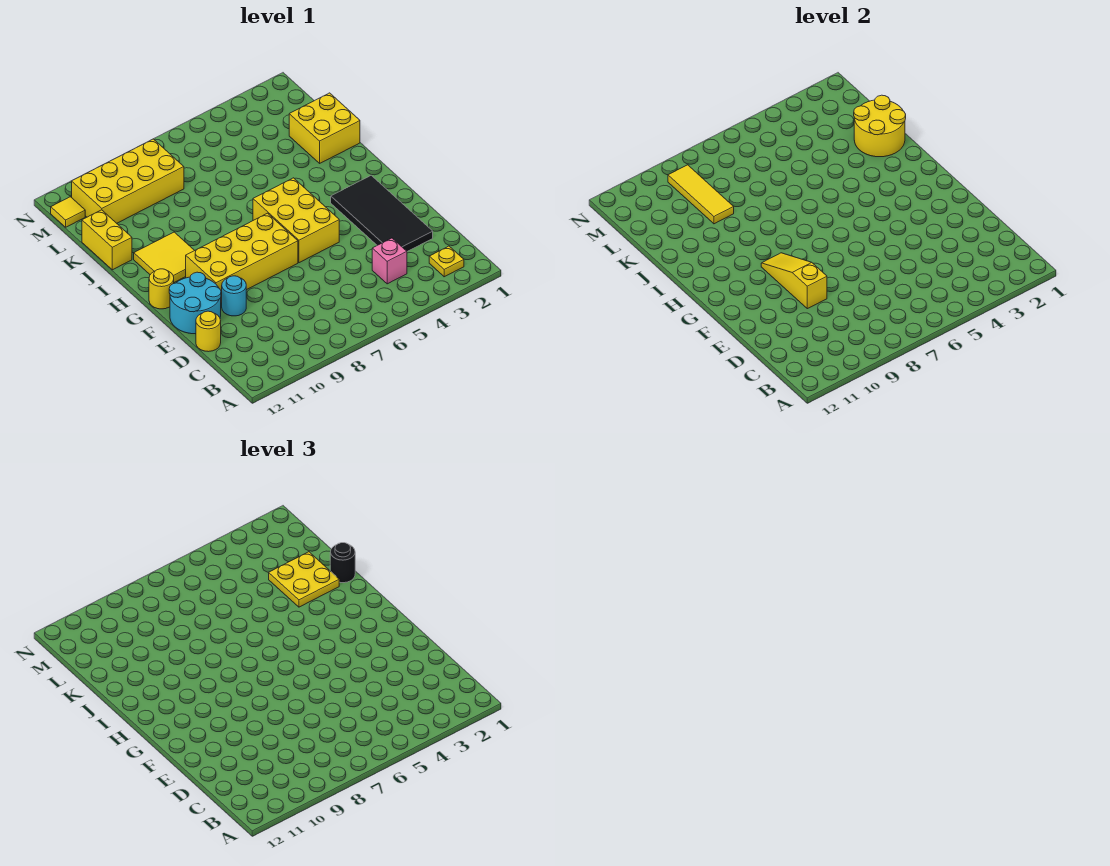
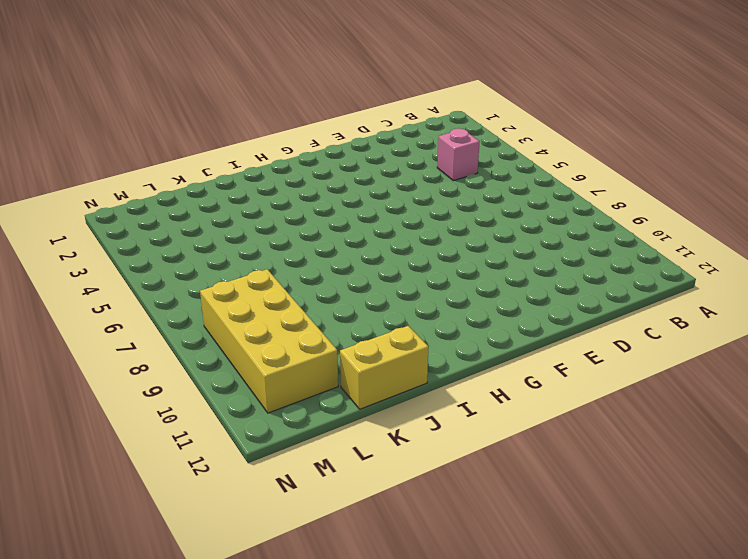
none -> yellow 1x1 plate [429,246,464,277]
none -> black 2x4 tile [331,175,433,251]
none -> yellow 1x1 round brick [196,311,221,352]

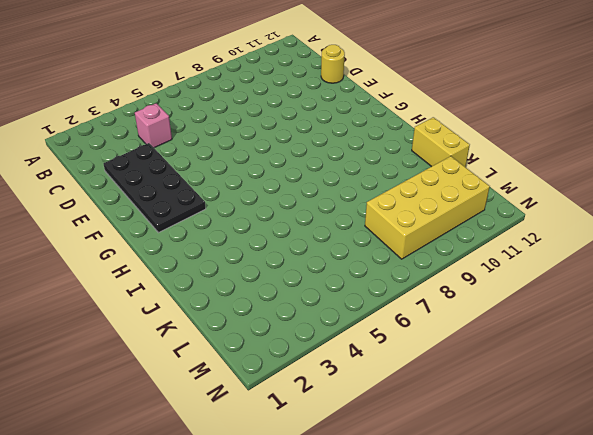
black 2x4 plate [103,143,206,233] -> black 2x4 tile [331,175,433,251]
none -> yellow 1x1 plate [429,246,464,277]
none -> cyan 1x1 round brick [222,276,246,316]
none -> cyan 2x2 round brick [169,272,221,334]

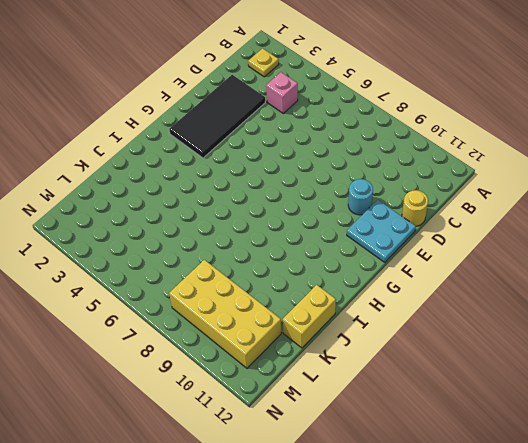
cyan 2x2 plate [347,200,416,262] -> cyan 2x2 round brick [169,272,221,334]
none -> yellow 2x3 brick [253,178,339,263]
none -> yellow 2x4 brick [186,213,298,303]
none -> yellow 1x1 round brick [149,269,174,309]

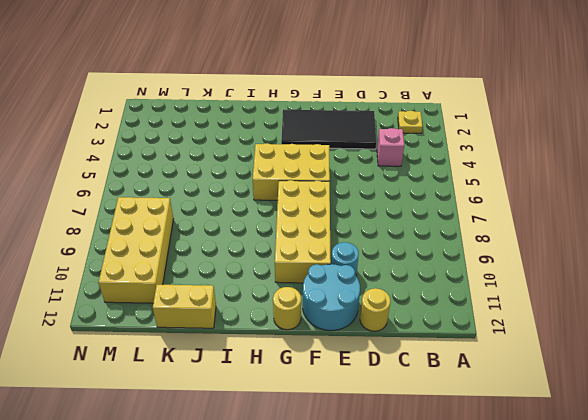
none -> yellow 2x2 tile [134,232,195,282]
none -> yellow 2x2 brick [289,93,360,163]
none -> yellow 1x1 tile [51,197,85,227]

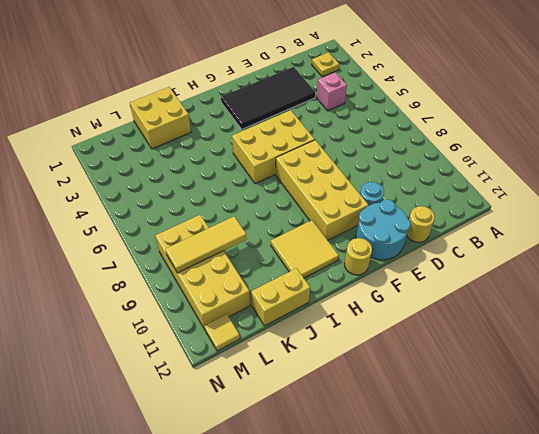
none -> yellow 1x3 slope [761,253,827,309]
none -> yellow 2x2 round brick [854,95,906,157]
none -> black 1x1 round brick [330,543,355,583]

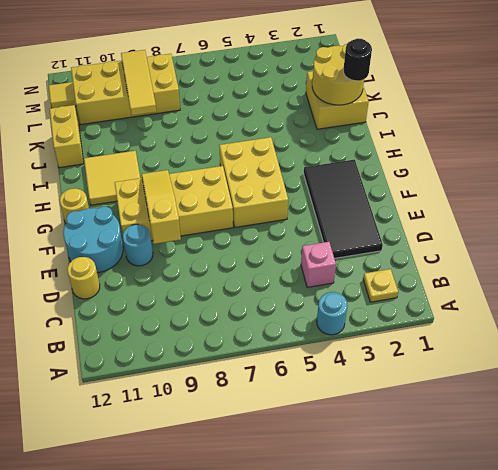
cyan 1x1 round brick [317,292,347,335] -> none
none -> yellow 2x2 plate [269,552,339,607]

